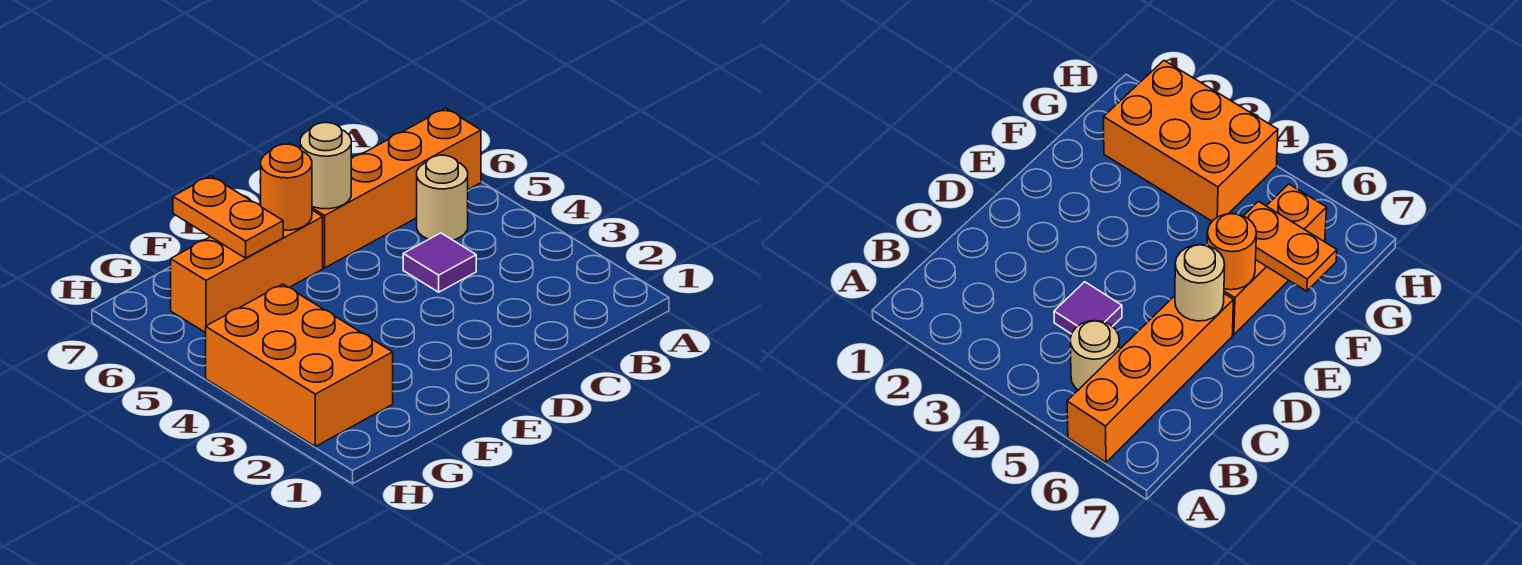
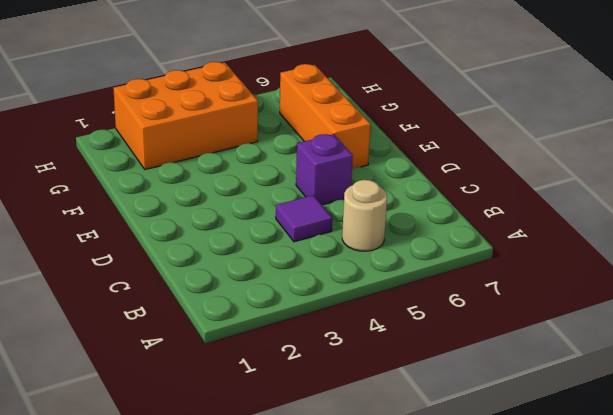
purple 1x1 brick [296,134,353,205] -> none
none -> orange 1x4 brick [312,108,481,268]
none -> tan 1x1 round brick [300,123,351,209]

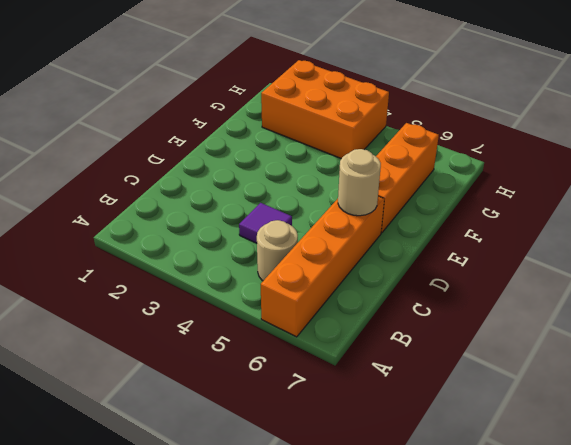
none -> orange 1x1 round brick [261,144,312,230]
none -> orange 1x2 plate [173,176,283,258]

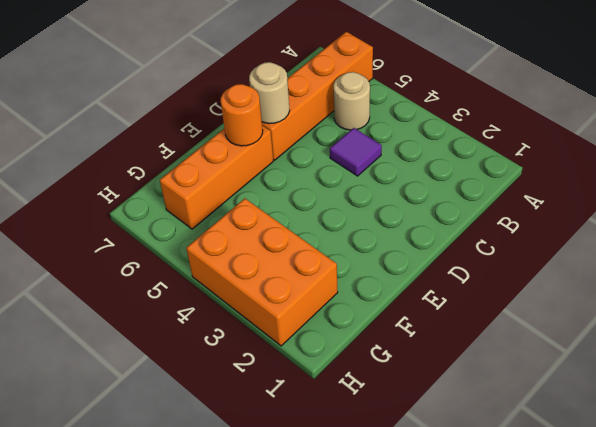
none -> orange 1x2 plate [173,176,283,258]

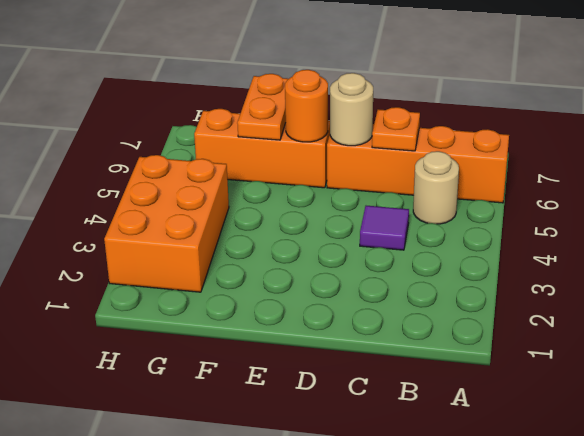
orange 1x1 plate [372,107,420,151] -> none

